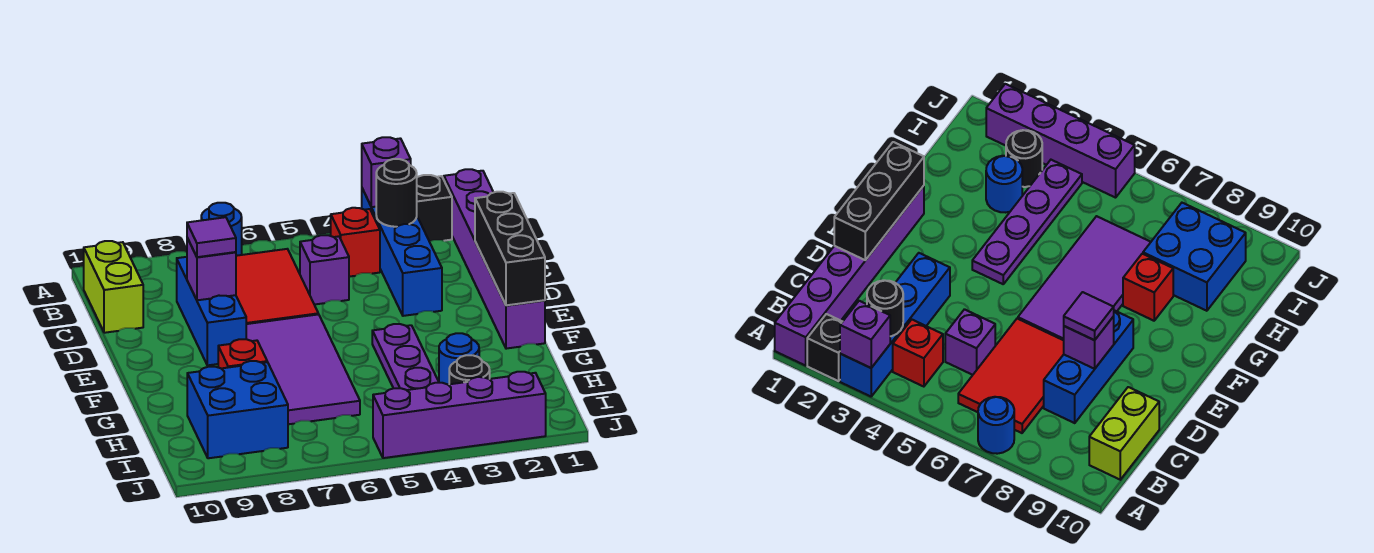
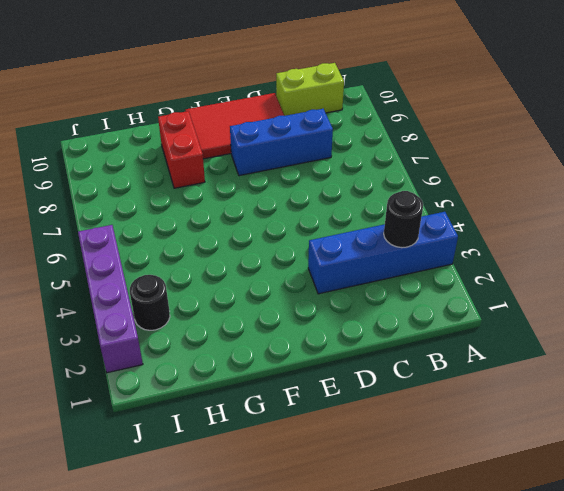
red 2x3 tile [186,93,284,159] -> red 2x3 tile moved to [236,249,318,324]
red 1x2 brick [158,111,205,188] -> red 1x1 brick [218,339,267,368]
none -> purple 1x6 brick [444,169,545,349]
none -> black 1x1 brick [417,175,452,241]
none -> blue 1x1 round brick [201,203,242,256]

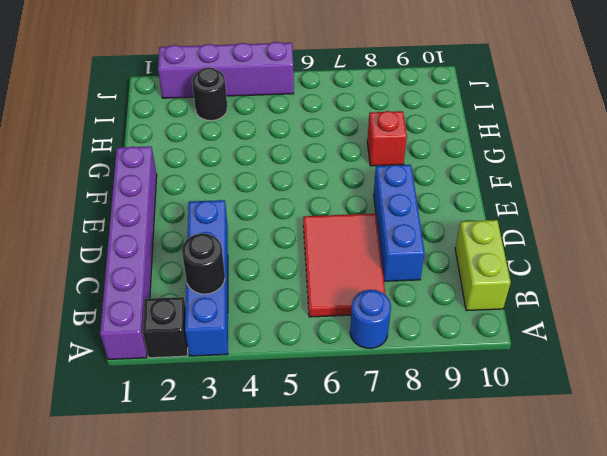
none -> red 1x1 brick [331,208,380,277]
none -> purple 1x1 brick [300,235,349,305]
none -> purple 2x4 tile [246,314,360,424]

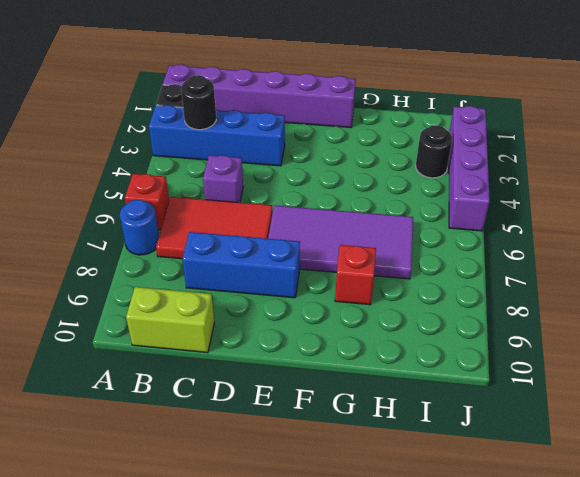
red 1x1 brick [125,174,169,230] -> red 1x1 brick moved to [331,208,380,277]
none -> purple 1x4 plate [372,324,439,390]
none -> blue 1x1 round brick [439,333,479,384]
none -> blue 2x2 brick [187,361,288,458]

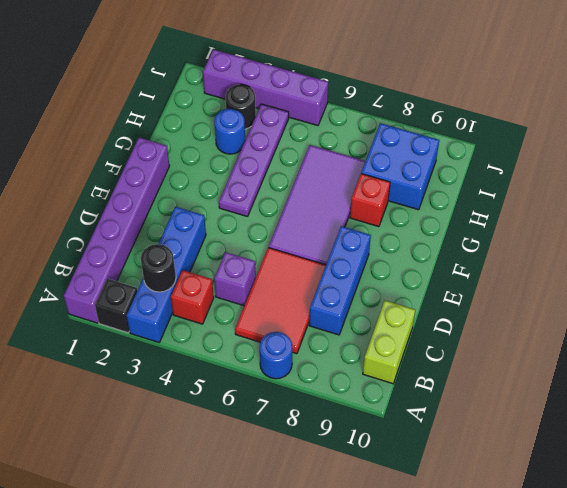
none -> purple 1x1 brick [362,137,411,207]
none -> black 1x3 brick [475,192,545,305]
none -> purple 1x1 brick [187,238,236,300]

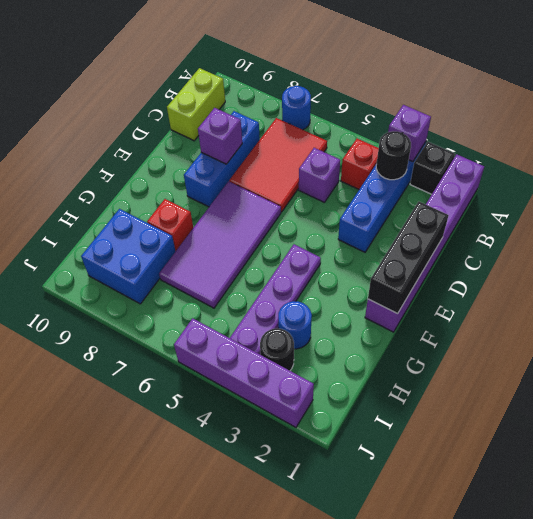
none -> purple 1x1 tile [187,217,236,257]

